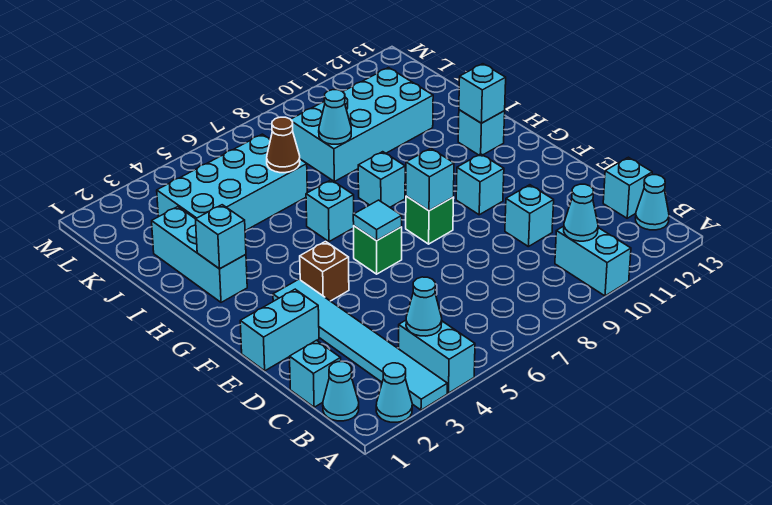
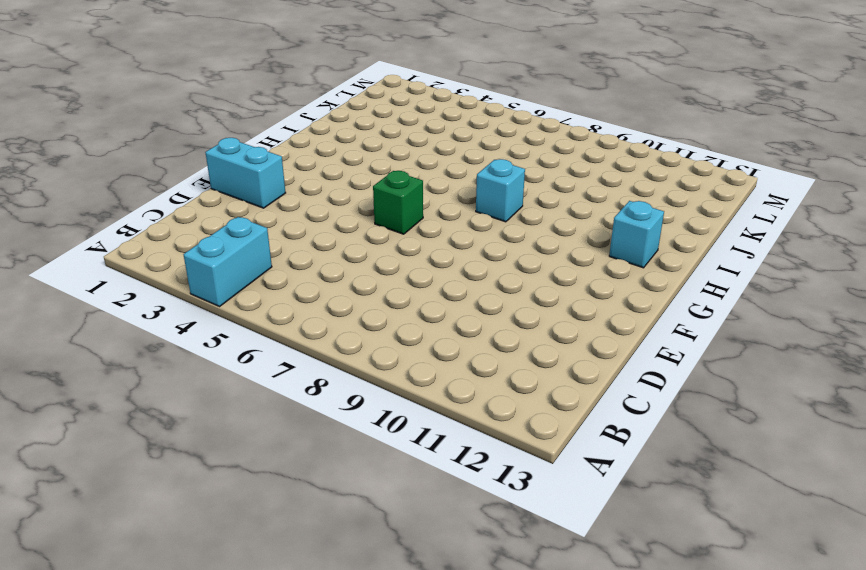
none -> cyan 1x1 cone [376,363,412,422]
none -> cyan 1x6 tile [273,279,447,410]
none -> cyan 1x2 brick [555,226,631,296]

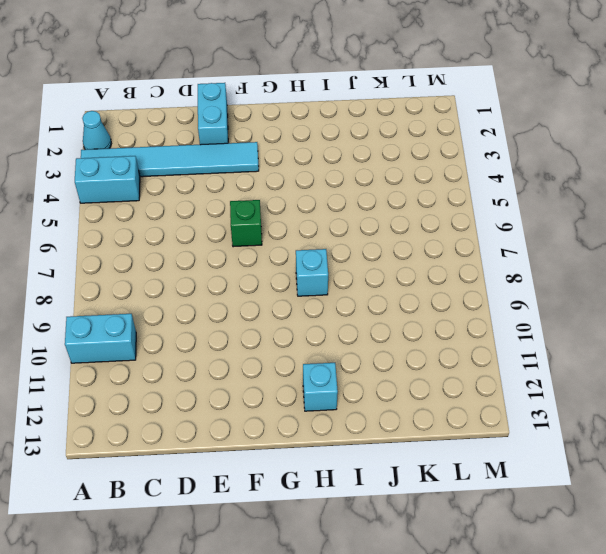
none -> cyan 1x1 cone [323,362,359,421]
none -> cyan 1x1 cone [636,175,669,230]
none -> cyan 1x1 brick [290,340,341,407]

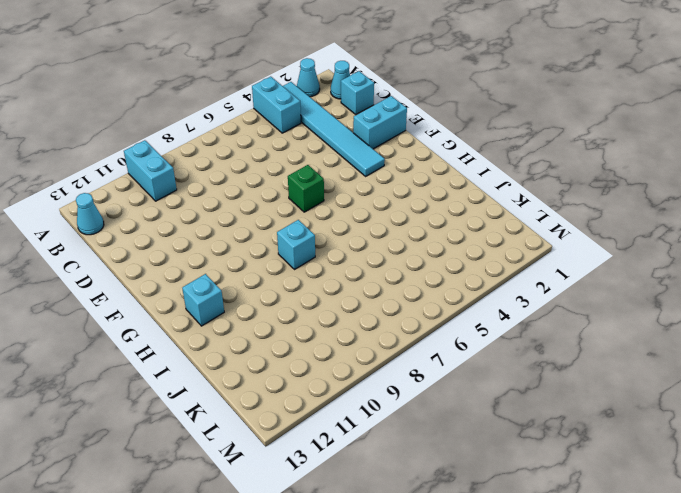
none -> cyan 1x1 brick [603,157,652,218]
none -> cyan 1x1 brick [505,185,554,247]
none -> brown 1x1 brick [300,242,349,301]

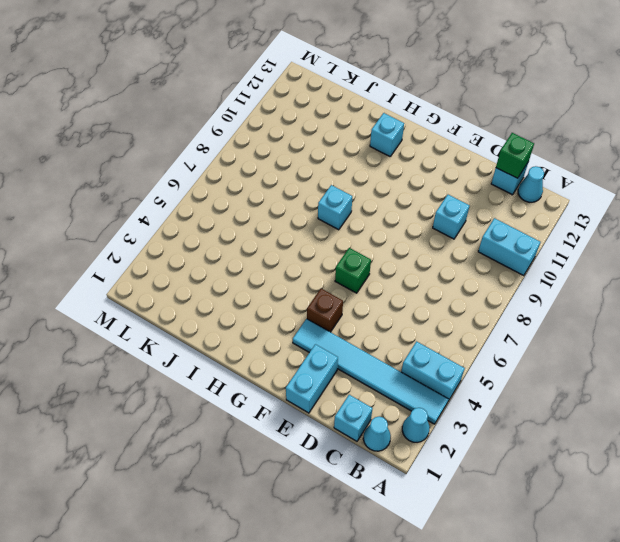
green 1x1 brick [496,133,534,178] -> green 1x1 brick moved to [406,196,454,244]
none -> cyan 1x1 brick [456,154,504,215]
none -> cyan 1x3 brick [152,207,247,302]
none -> cyan 1x1 brick [306,180,354,242]

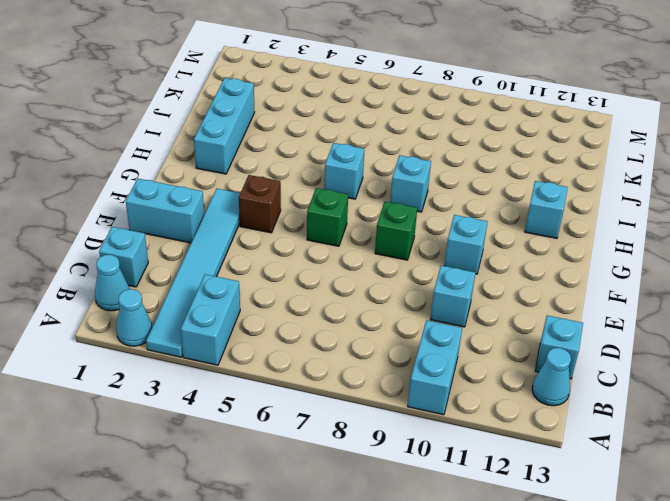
none -> cyan 2x4 brick [157,134,307,231]
none -> cyan 2x4 brick [291,68,433,181]
none -> cyan 1x1 cone [406,277,442,336]

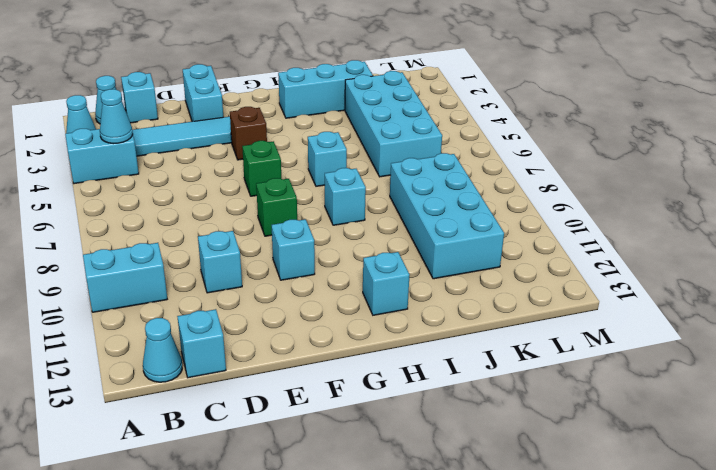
none -> cyan 1x1 cone [564,184,598,241]
none -> cyan 1x1 tile [353,200,402,241]
none -> cyan 1x1 brick [406,148,454,211]

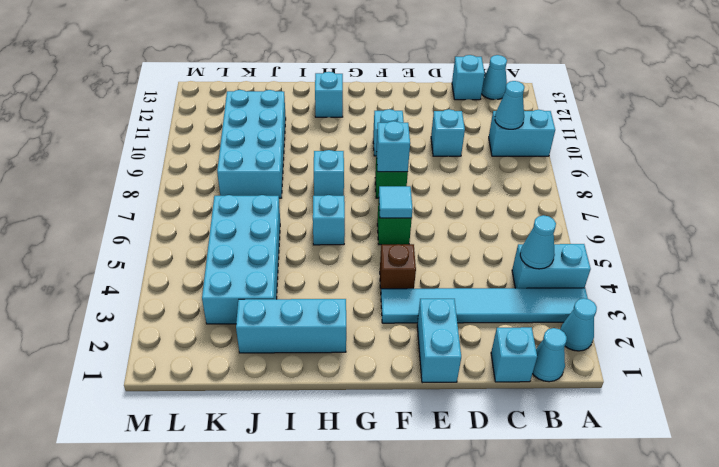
none -> cyan 1x1 brick [196,205,246,269]
none -> cyan 1x1 brick [459,64,506,123]
none -> brown 1x1 cone [267,117,300,173]

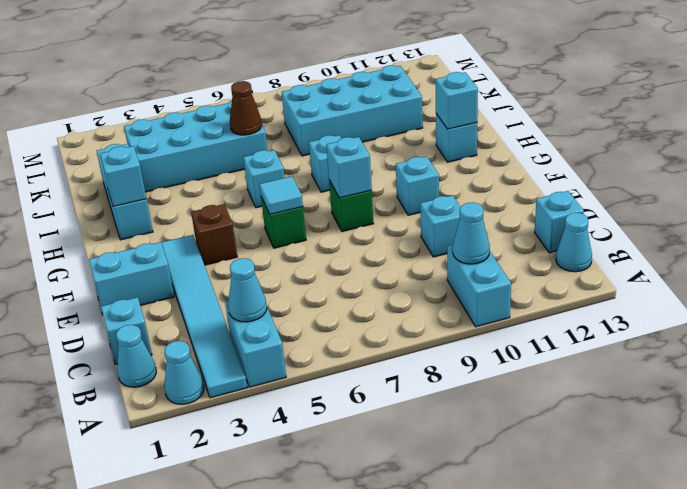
none -> cyan 1x1 cone [319,90,351,144]

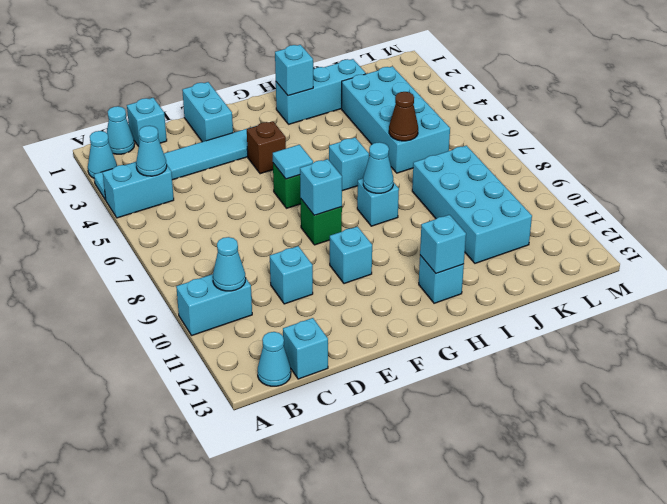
cyan 1x1 cone [363,142,393,193] -> cyan 1x1 cone moved to [319,90,351,144]

